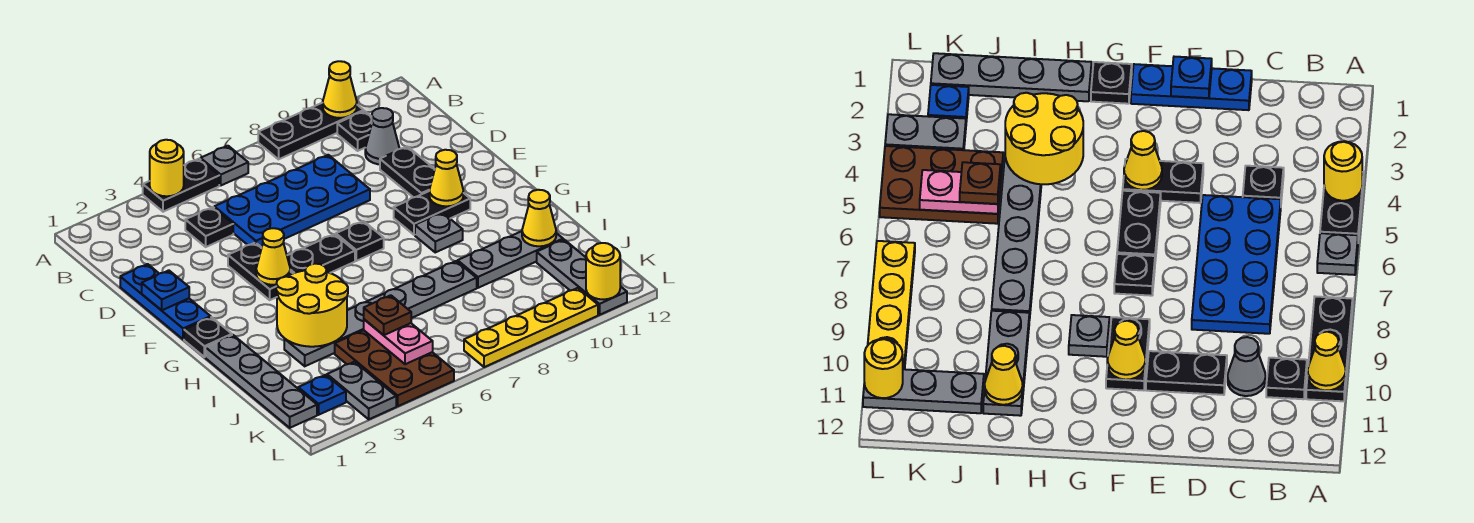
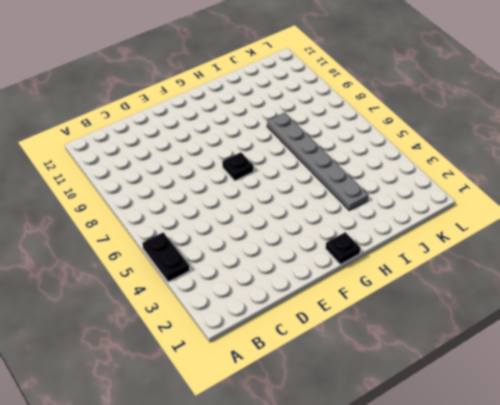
none -> grey 1x1 plate [201,146,248,185]
none -> black 1x3 plate [258,103,364,159]
none -> black 1x1 plate [337,111,372,151]
none -> black 1x1 plate [185,207,233,247]

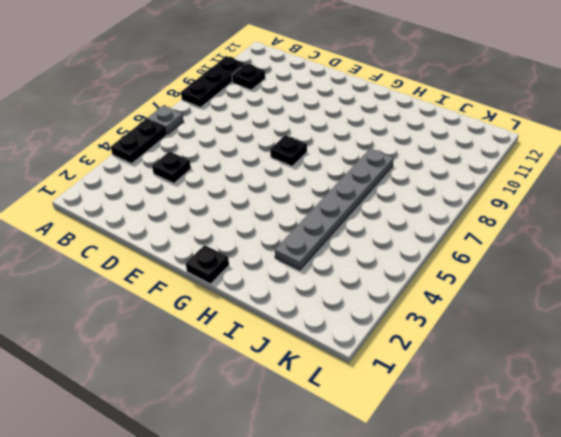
none -> blue 2x4 plate [214,155,370,247]
none -> grey 1x1 cone [365,108,399,164]
none -> blue 1x3 plate [120,264,211,339]
none -> black 1x2 plate [380,146,435,197]

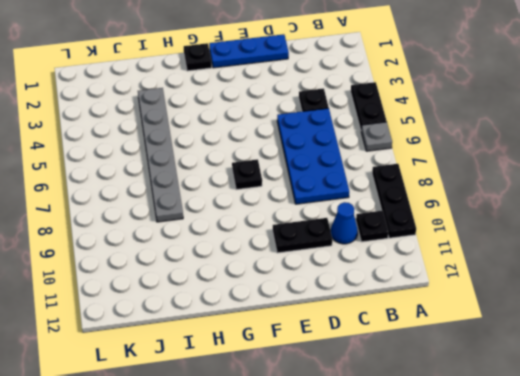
blue 1x1 cone [331,202,358,244] -> grey 1x1 cone [365,108,399,164]
none -> black 1x2 plate [228,243,293,300]
none -> black 1x2 plate [287,234,355,273]
none -> black 1x2 plate [394,191,470,235]
none -> grey 1x1 plate [415,213,463,252]

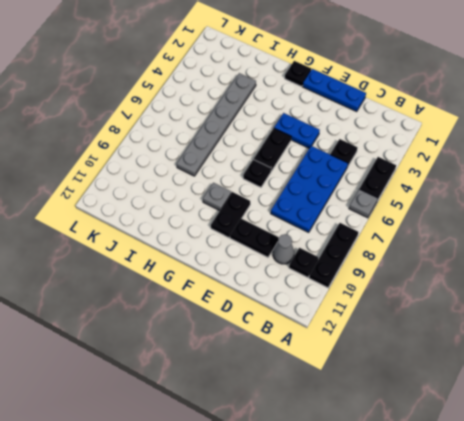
blue 1x2 plate [274,113,320,148] -> black 1x2 plate [228,243,293,300]
none -> grey 1x4 plate [205,335,317,428]
none -> grey 1x3 plate [458,231,563,288]
none -> brown 2x3 plate [335,330,454,406]
none -> grey 1x3 plate [537,240,627,315]

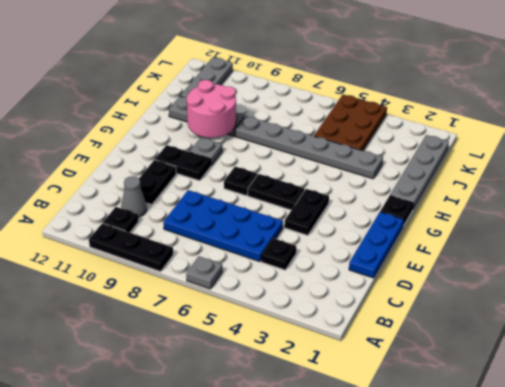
pink 2x2 round brick [186,80,236,138] -> none
none -> black 1x2 plate [143,159,219,212]
none -> blue 1x1 plate [298,375,346,415]
none -> grey 1x2 plate [327,362,396,419]
none -> yellow 1x4 plate [464,288,598,367]

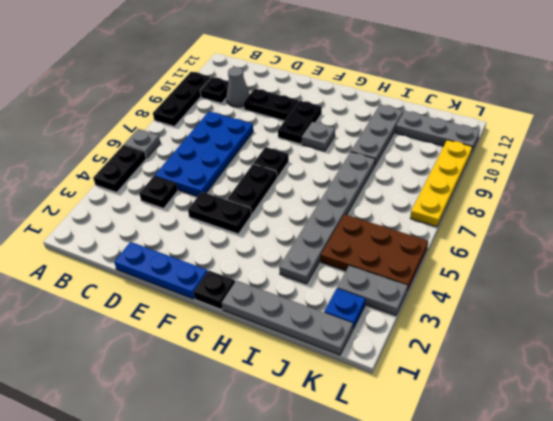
none -> yellow 1x1 round brick [150,140,184,196]
none -> yellow 1x1 cone [323,61,357,118]
none -> blue 1x1 plate [142,270,189,310]
none -> yellow 1x1 cone [256,228,290,285]

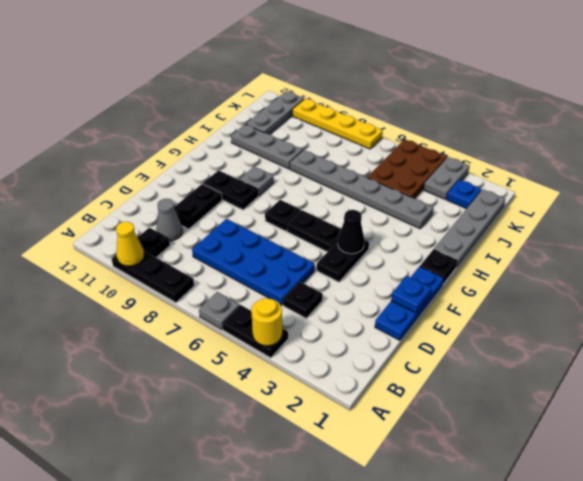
black 1x1 cone [338,210,364,254] -> yellow 1x1 cone [256,228,290,285]
none -> yellow 1x1 cone [429,150,463,206]
none -> yellow 2x2 round brick [276,264,348,347]
none -> yellow 1x1 cone [522,190,556,246]
none -> pink 1x2 plate [364,319,433,364]

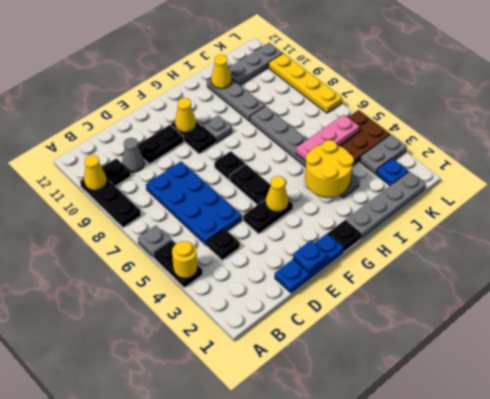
pink 1x3 plate [296,115,359,161] -> pink 1x2 plate [364,319,433,364]
none -> yellow 1x1 round brick [586,243,620,300]
none -> brown 1x1 plate [364,295,411,335]

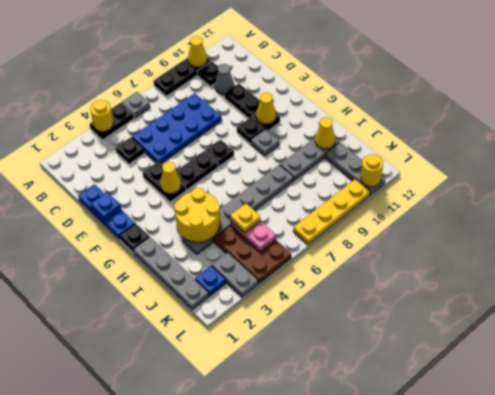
yellow 1x1 plate [230,204,261,233] -> brown 1x1 plate [364,295,411,335]

